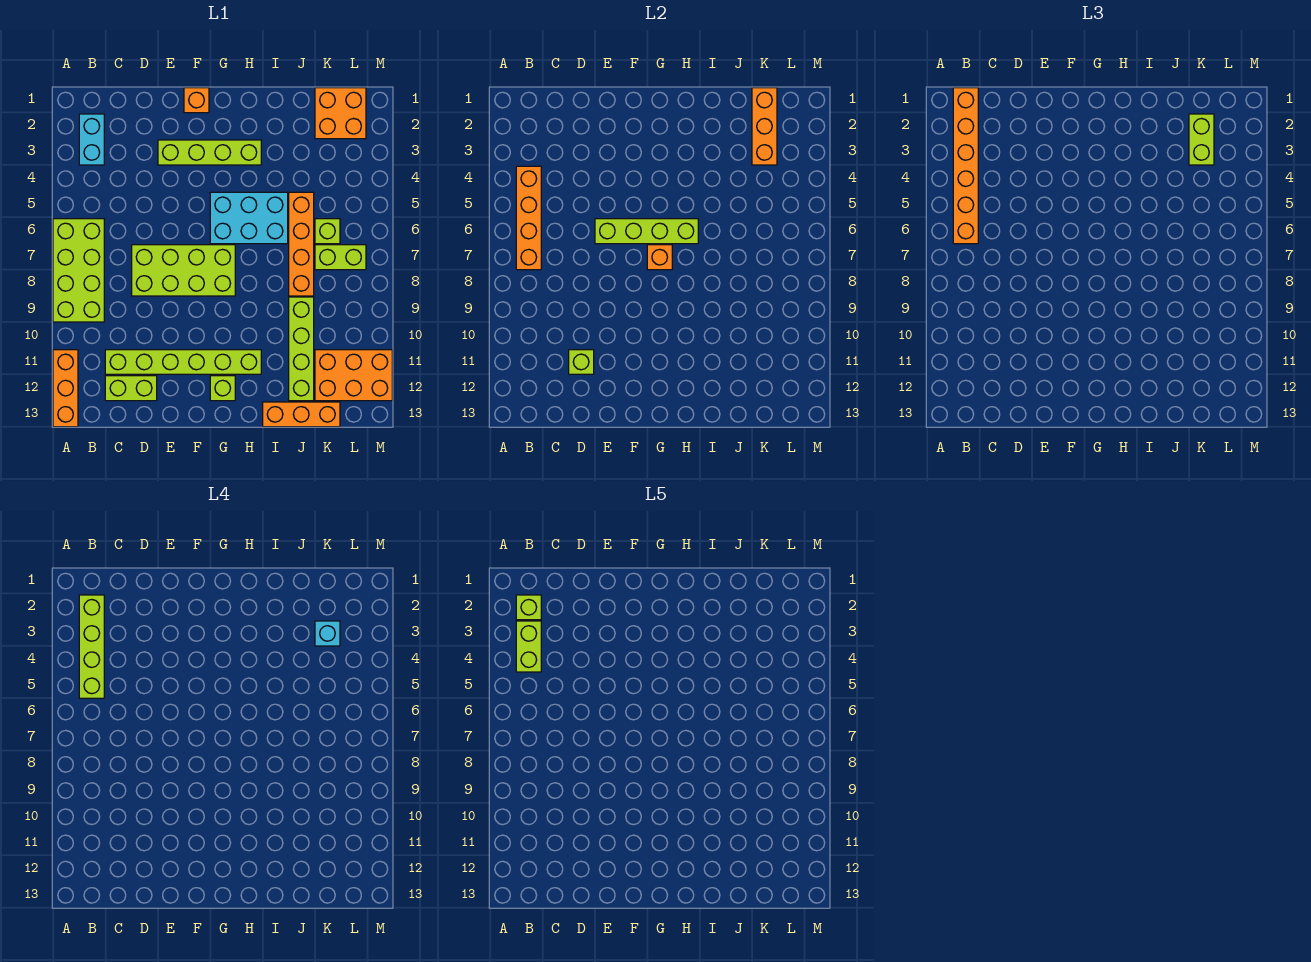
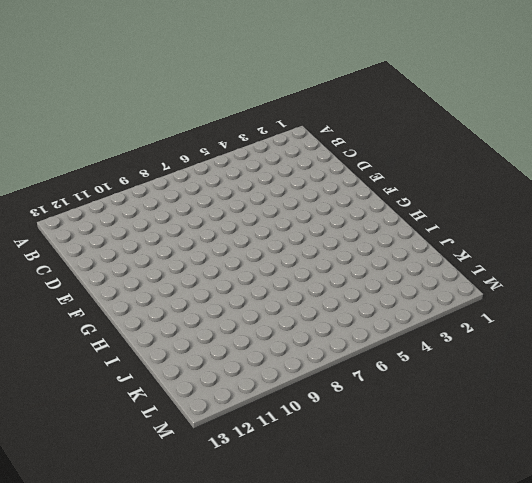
none -> lime 2x4 brick [53,219,104,322]
none -> orange 1x3 brick [53,350,78,427]
none -> cyan 1x2 brick [79,114,104,165]

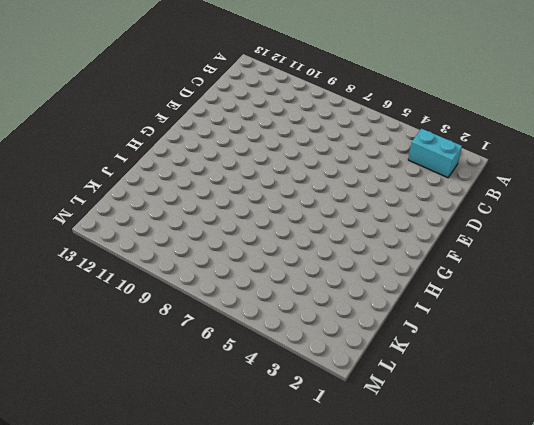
none -> lime 2x4 brick [53,219,104,322]
none -> orange 1x3 brick [53,350,78,427]
none -> lime 1x6 brick [105,350,261,374]

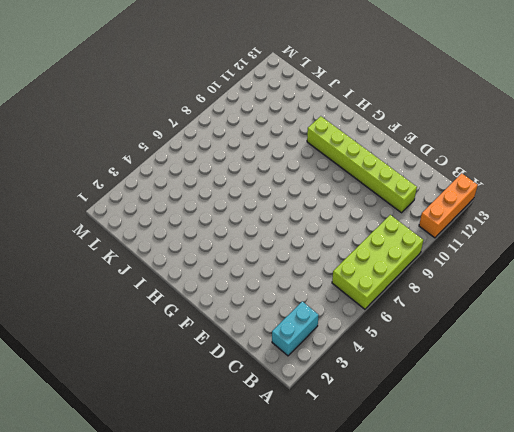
none -> lime 1x2 brick [105,376,157,401]
none -> lime 2x4 brick [132,245,235,296]
none -> lime 1x4 brick [158,140,261,165]

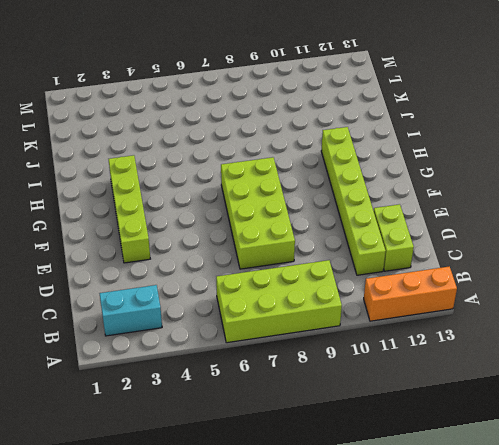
none -> orange 1x1 brick [184,88,209,113]
none -> cyan 2x3 brick [210,192,288,244]
none -> lime 1x1 brick [210,376,235,401]

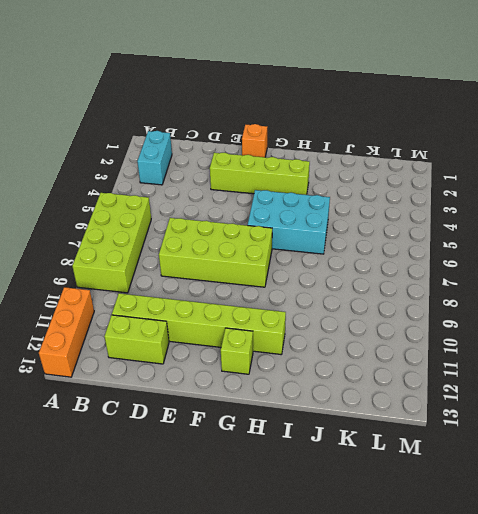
none -> orange 1x3 brick [263,402,340,427]
none -> orange 1x4 brick [289,192,314,296]
none -> lime 1x4 brick [289,297,314,401]

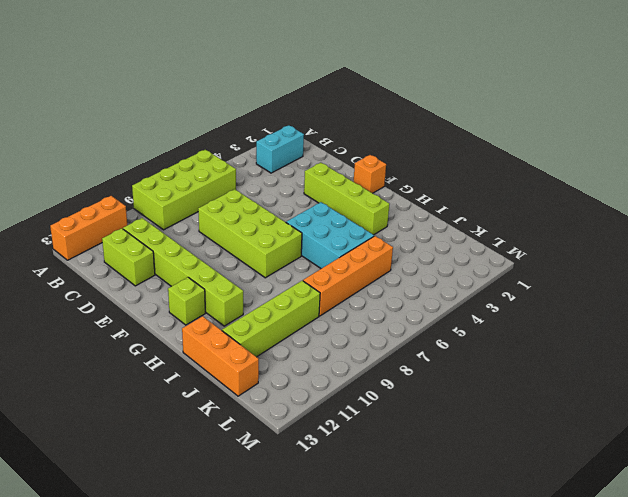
none -> orange 2x2 brick [315,88,366,139]
none -> lime 1x1 brick [315,219,340,244]
none -> lime 1x2 brick [315,245,366,270]

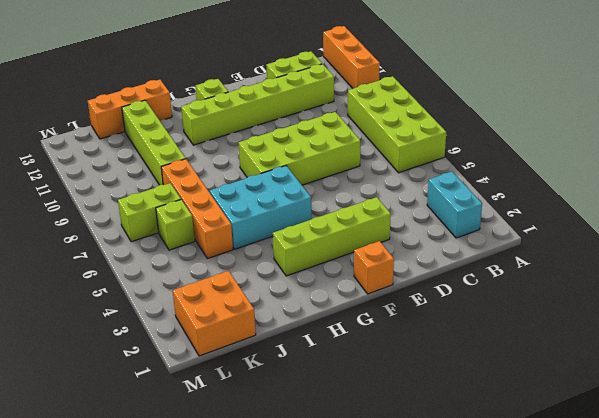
none -> orange 2x3 brick [315,350,392,401]
none -> orange 1x4 brick [516,166,541,270]
none -> lime 1x1 brick [569,350,594,374]

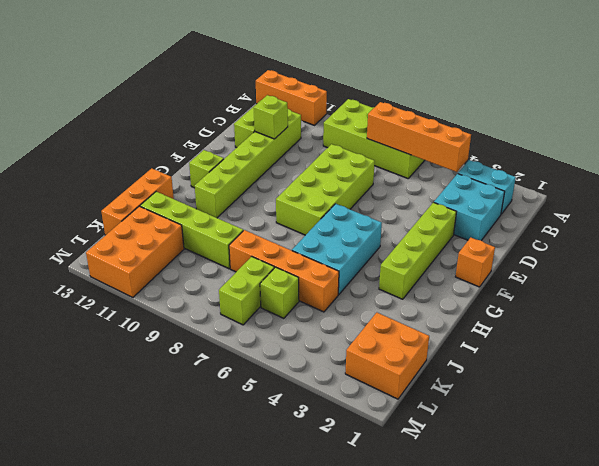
cyan 2x2 brick [434,174,505,241] -> none
none -> lime 1x4 brick [595,219,698,244]
none -> orange 1x1 brick [647,245,672,270]
none -> orange 1x3 brick [752,88,777,165]

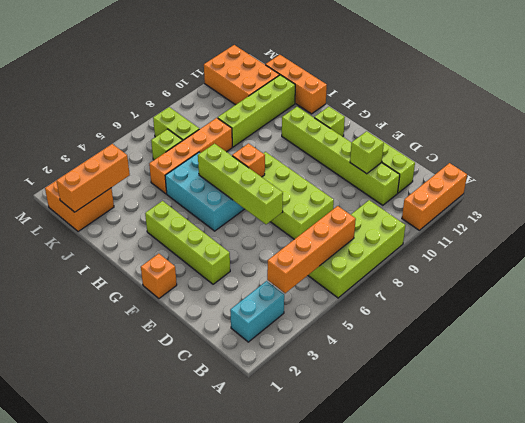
none -> orange 1x6 brick [953,88,978,244]
none -> lime 1x2 brick [1189,114,1214,165]
none -> lime 1x4 brick [79,595,104,698]

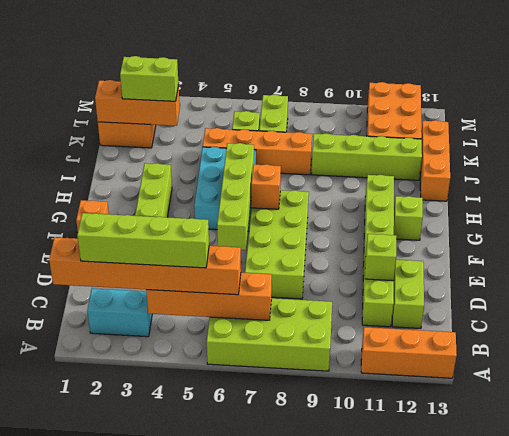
none -> cyan 1x1 brick [315,621,340,646]
none -> lime 1x1 brick [516,595,541,620]
none -> lime 1x2 brick [516,621,541,672]

